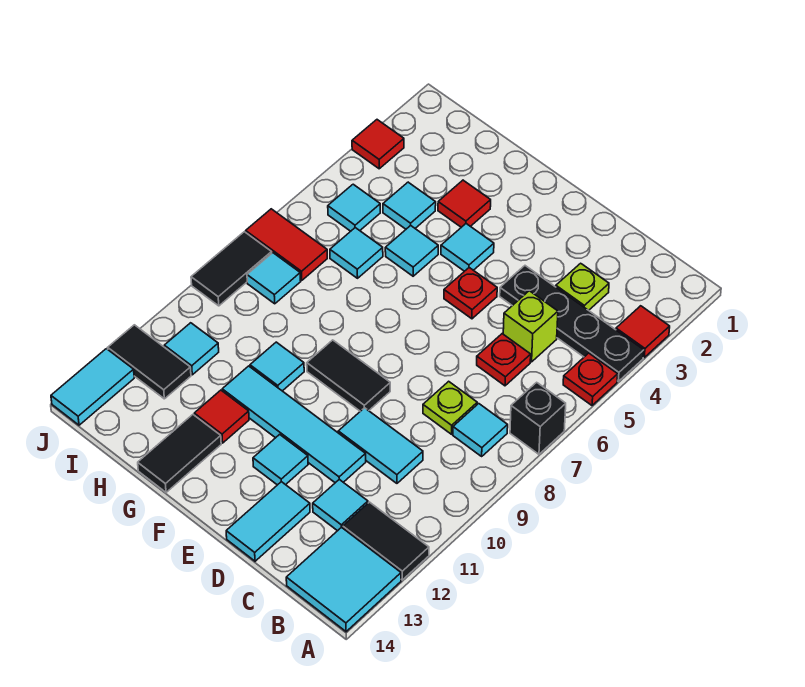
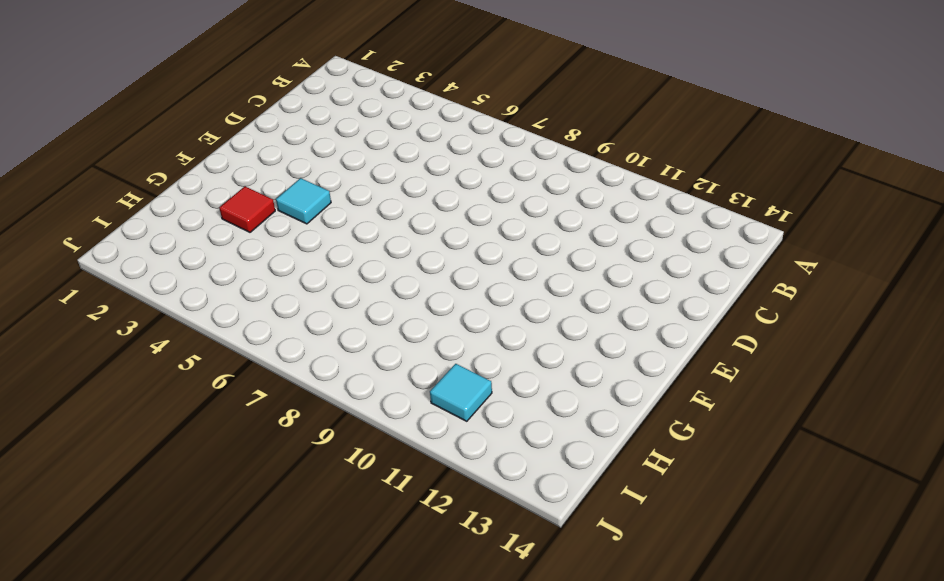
none -> red 1x1 tile [616,306,670,357]
none -> black 1x4 plate [500,266,644,381]
none -> red 1x1 plate [563,353,618,405]
none -> black 1x1 brick [510,382,566,454]

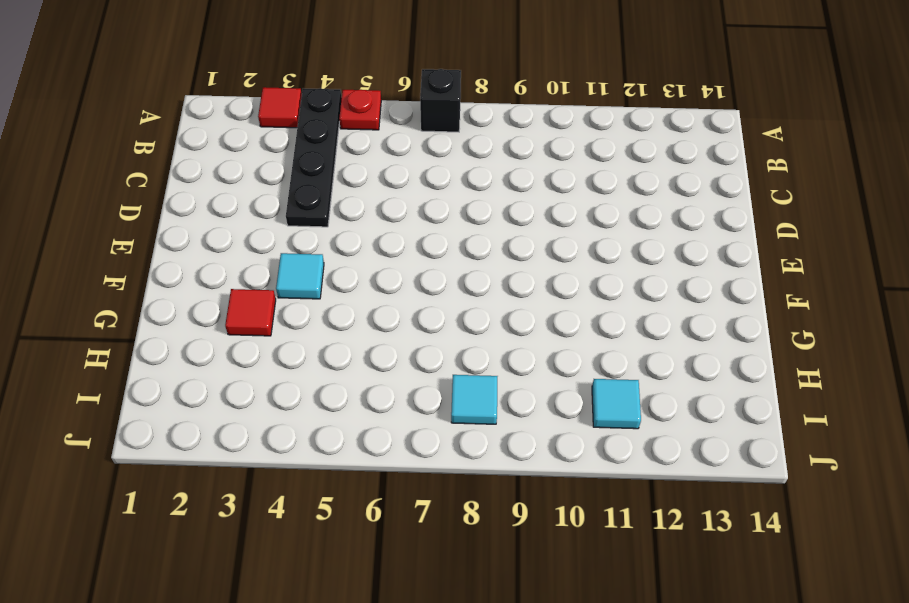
none -> black 1x2 tile [343,502,429,580]
none -> cyan 2x2 tile [286,527,401,632]
none -> cyan 1x1 tile [453,404,508,456]
none -> lime 1x1 plate [556,263,609,310]

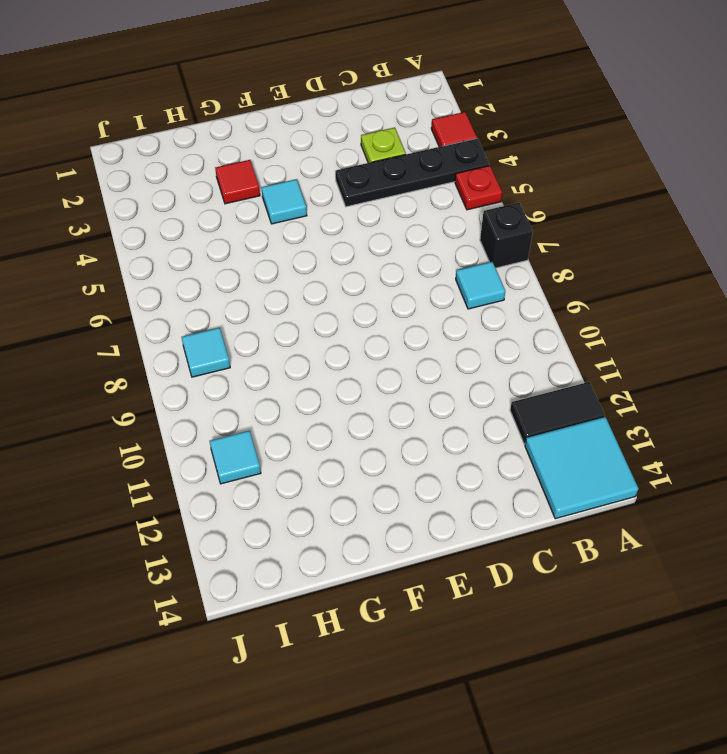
none -> lime 1x1 brick [503,291,558,362]
none -> red 1x1 plate [477,334,531,386]
none -> lime 1x1 plate [423,381,477,434]
none -> cyan 1x2 tile [338,408,423,483]

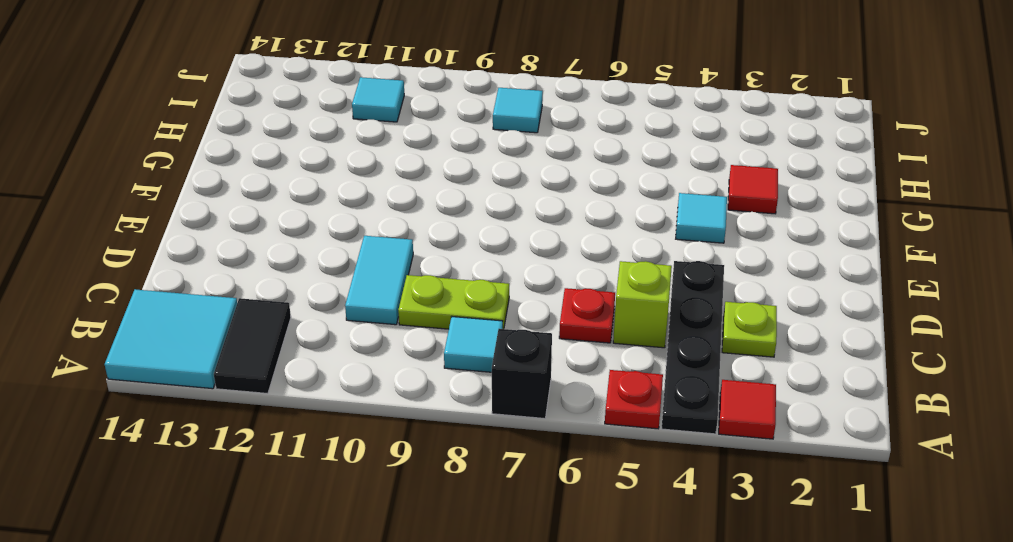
lime 1x2 plate [398,275,509,329] -> lime 1x1 plate [423,381,477,434]
none -> cyan 1x1 tile [313,479,368,531]
none -> cyan 1x4 tile [222,366,366,483]
none -> cyan 1x2 tile [226,482,310,561]
none -> red 1x1 plate [444,268,497,319]

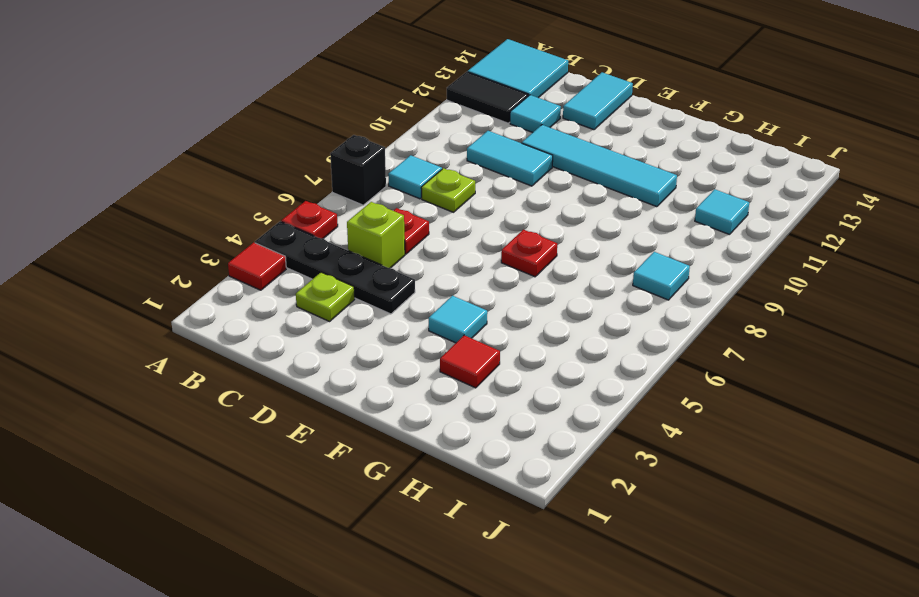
red 1x1 plate [501,230,557,277] -> red 1x1 plate moved to [444,268,497,319]
none -> black 1x2 tile [307,340,390,411]
none -> cyan 1x1 tile [253,434,308,485]
none -> cyan 1x1 tile [385,226,438,276]
none -> cyan 1x1 tile [250,342,304,391]

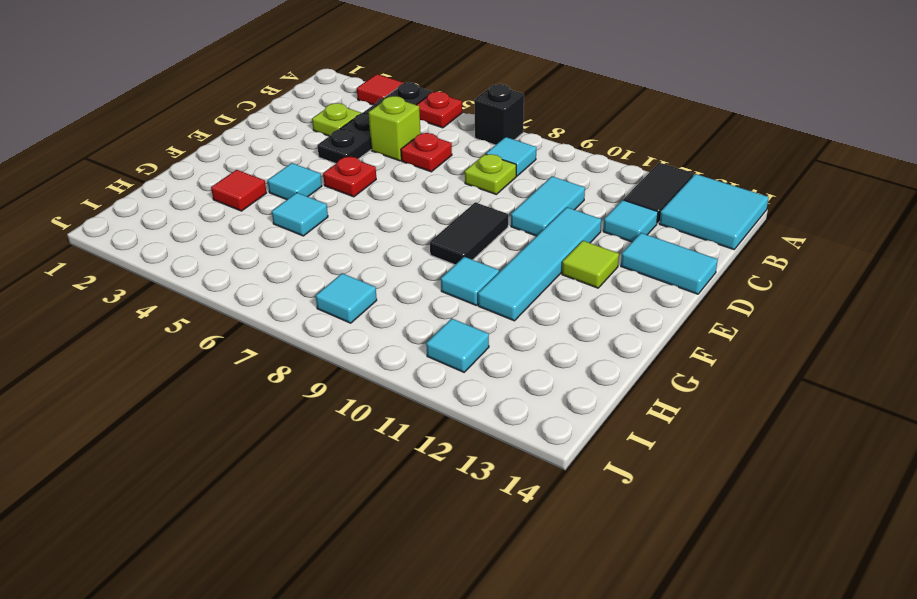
lime 1x1 tile [562,241,619,288] -> cyan 1x1 tile [253,434,308,485]
none -> red 1x1 tile [194,390,249,443]
none -> black 1x2 tile [138,415,221,492]
none -> cyan 1x1 tile [383,182,436,229]
none -> cyan 1x1 tile [330,228,383,278]

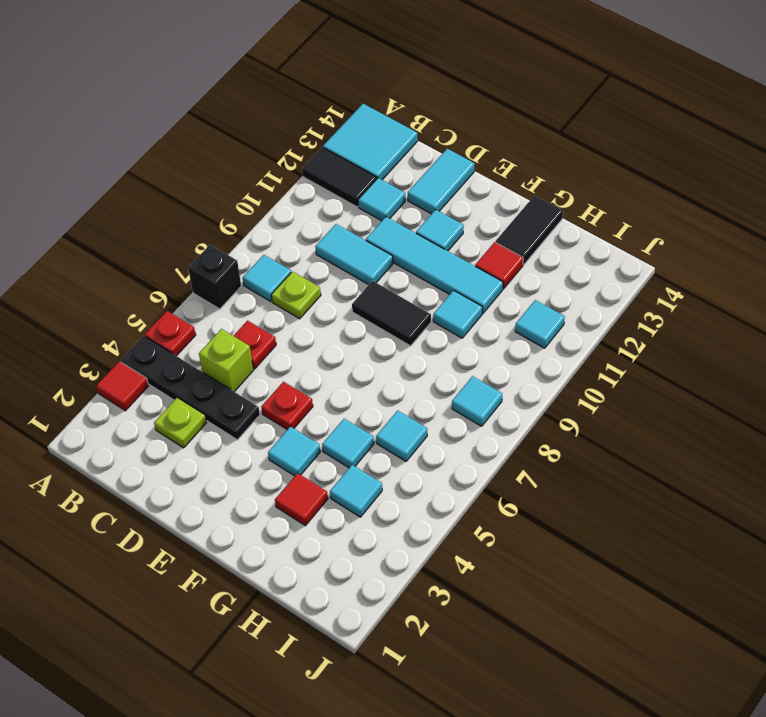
none -> cyan 1x1 tile [328,184,380,231]
none -> red 1x2 tile [246,209,327,280]
none -> black 1x2 tile [108,325,191,399]
none -> red 1x1 tile [352,120,404,169]

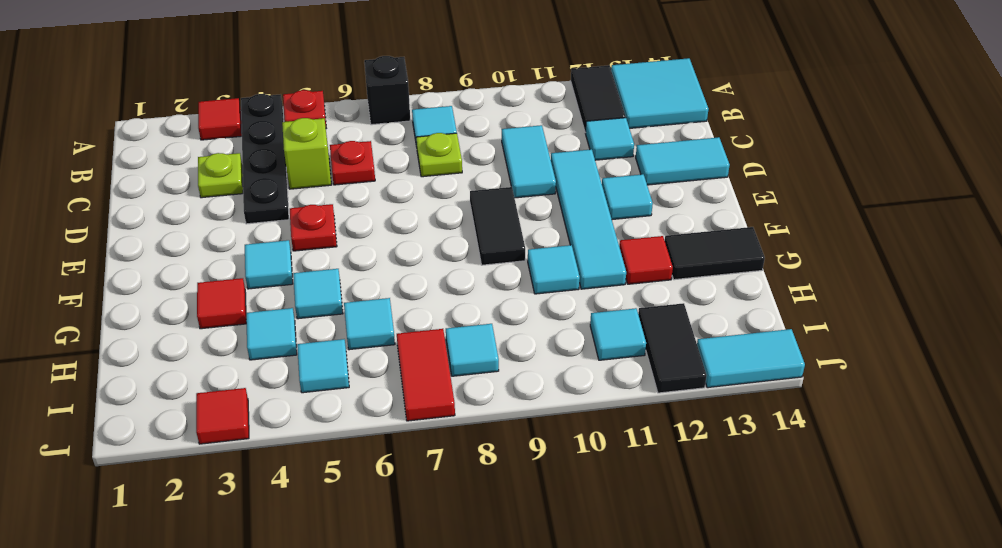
none -> black 1x2 tile [191,232,272,306]

